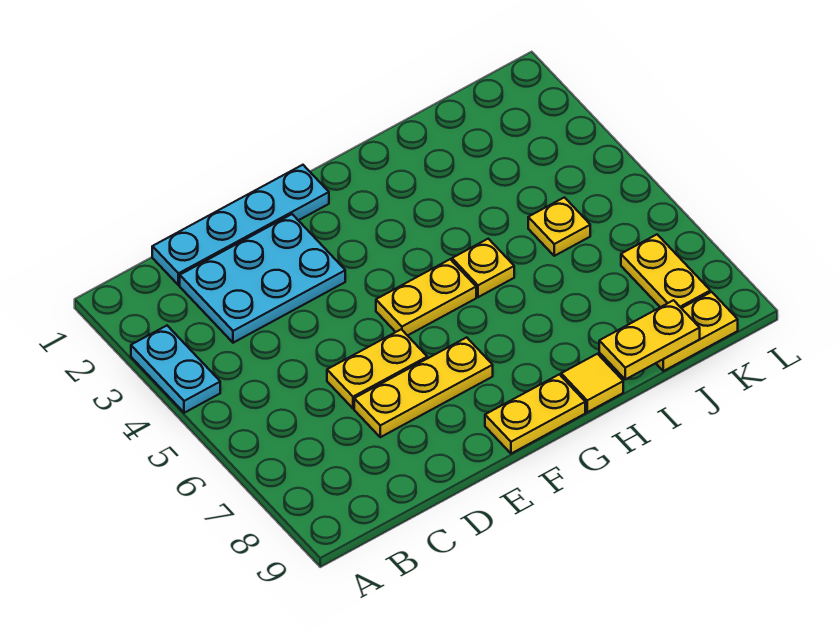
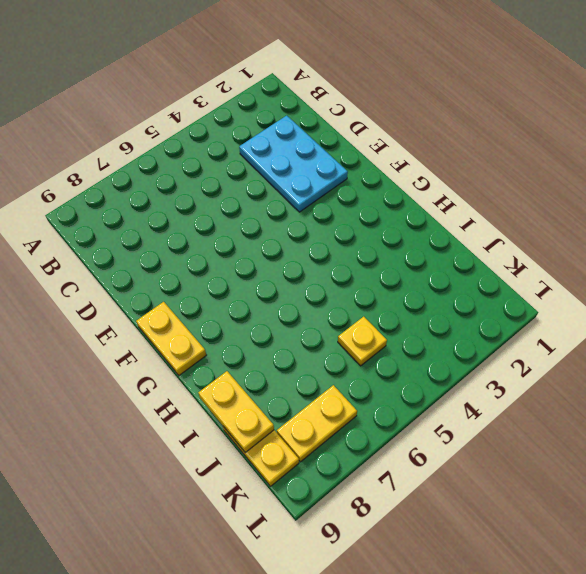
none -> cyan 1x2 plate [131,326,220,413]
none -> cyan 1x4 plate [152,165,329,285]
none -> yellow 1x2 plate [327,329,427,408]

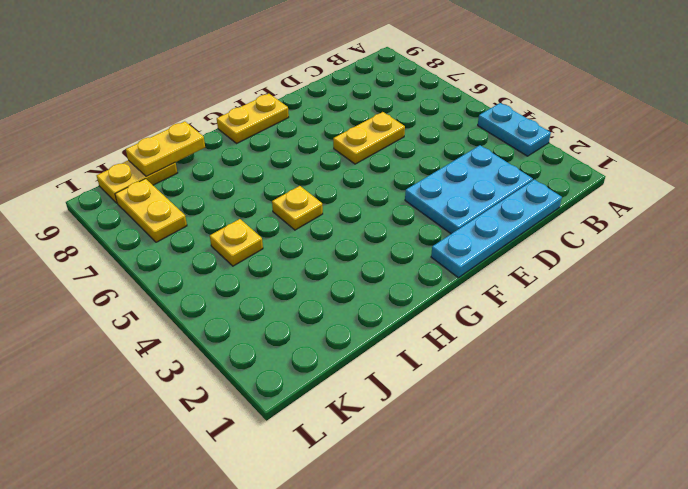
none -> yellow 1x3 plate [354,337,493,437]
none -> yellow 1x2 plate [376,259,476,336]
none -> yellow 1x1 tile [561,354,623,412]

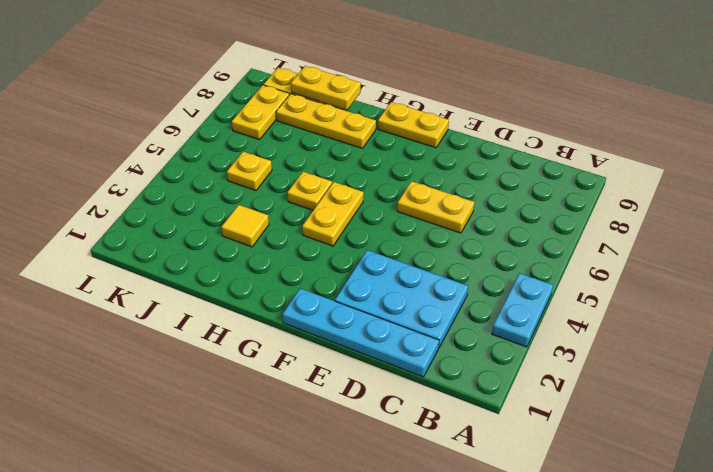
yellow 1x2 plate [302,182,364,246] -> yellow 1x2 plate turned to [376,259,476,336]
yellow 1x3 plate [276,94,376,148] -> yellow 1x3 plate moved to [354,337,493,437]
yellow 1x1 tile [221,205,269,247] -> yellow 1x1 tile moved to [561,354,623,412]

